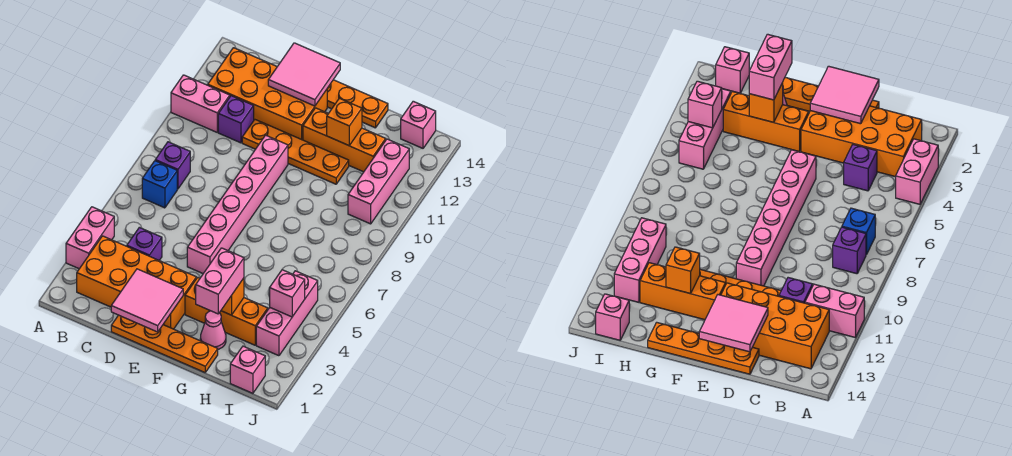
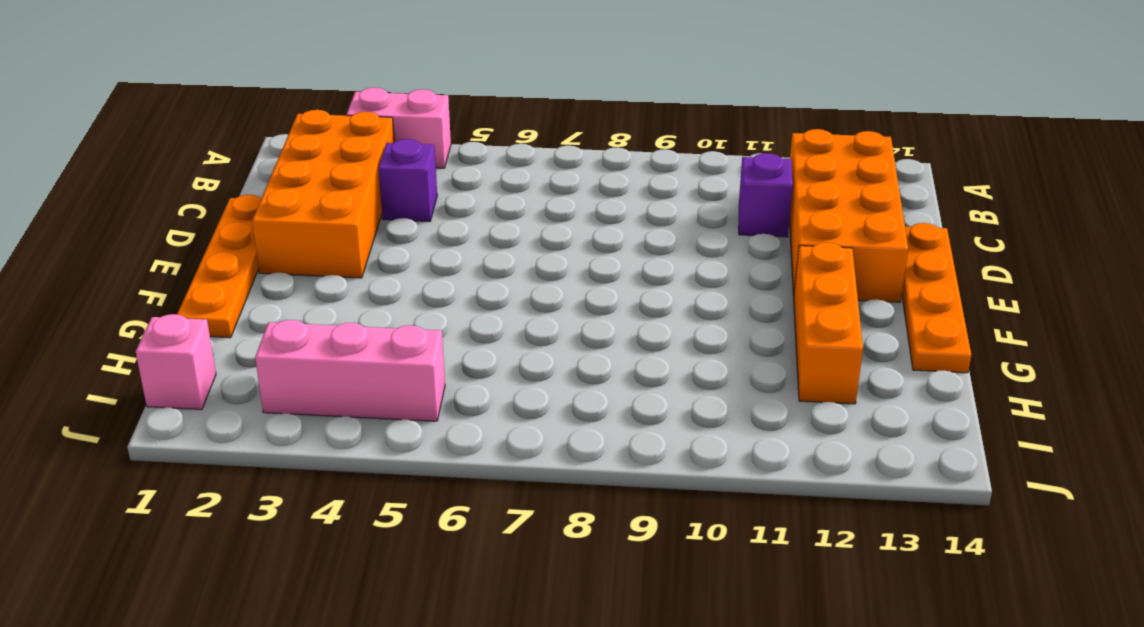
none -> pink 1x2 brick [171,75,230,132]
none -> blue 1x1 brick [142,161,177,208]
none -> purple 1x1 brick [155,142,190,189]

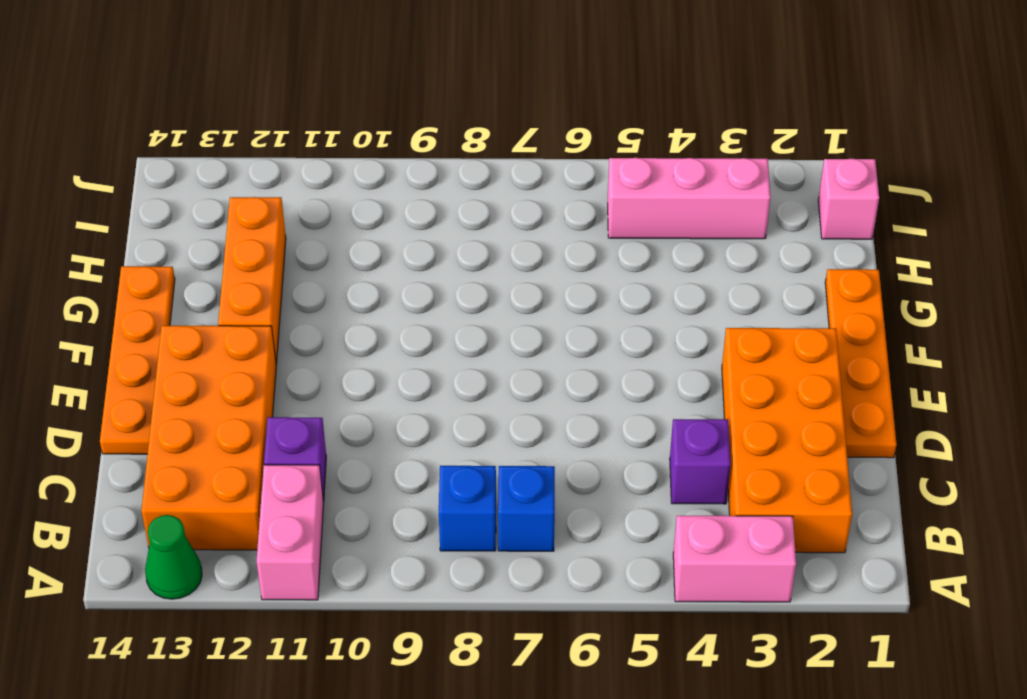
green 1x1 cone [145,515,202,599] -> none
blue 1x1 brick [439,466,496,551] -> purple 1x1 brick [155,142,190,189]
none -> orange 1x4 plate [242,120,349,184]
none -> pink 1x6 brick [187,135,288,273]
none -> orange 1x3 brick [185,277,268,345]

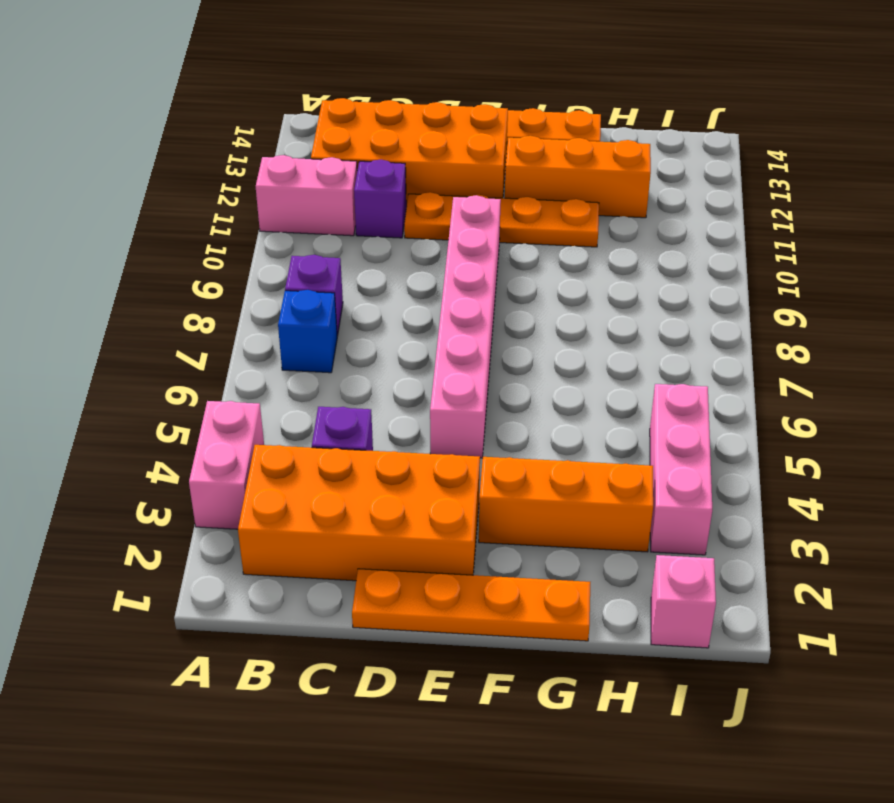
none -> pink 1x1 cone [200,311,226,349]
none -> pink 1x3 brick [348,139,409,224]
none -> pink 1x1 brick [401,101,436,148]

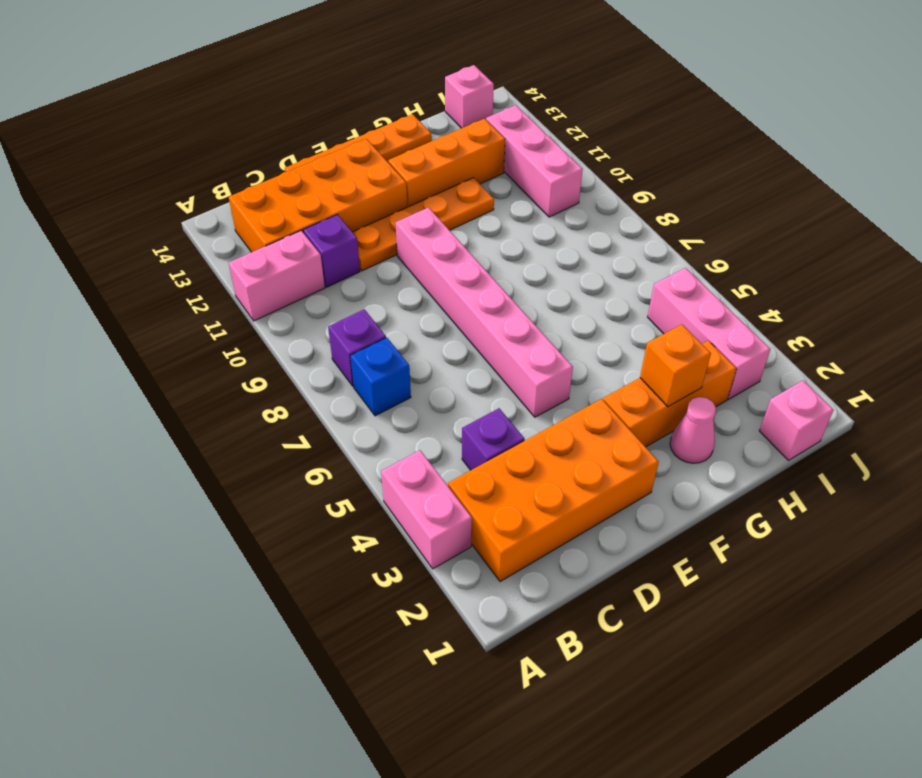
none -> orange 1x4 plate [111,315,218,372]
none -> pink 2x2 tile [111,269,183,332]
none -> pink 2x2 tile [268,43,340,106]

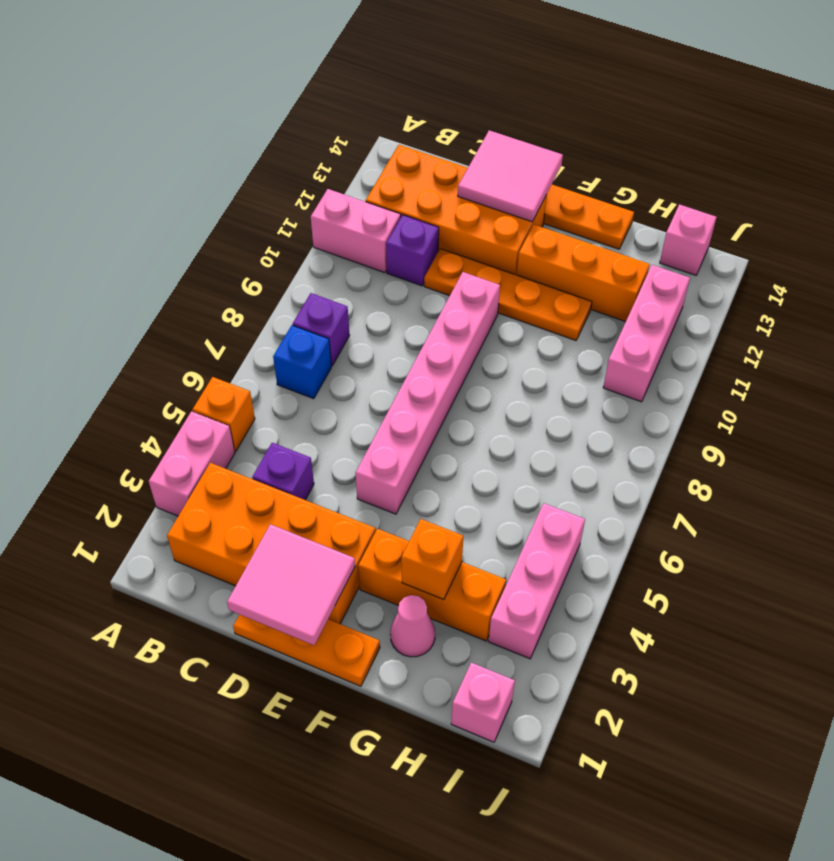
orange 1x1 brick [193,377,255,451] -> orange 1x1 brick moved to [327,98,362,146]
orange 1x3 plate [233,614,380,686] -> orange 1x4 plate [111,315,218,372]
none -> pink 1x1 brick [270,270,305,317]
none -> pink 1x2 brick [196,248,244,314]

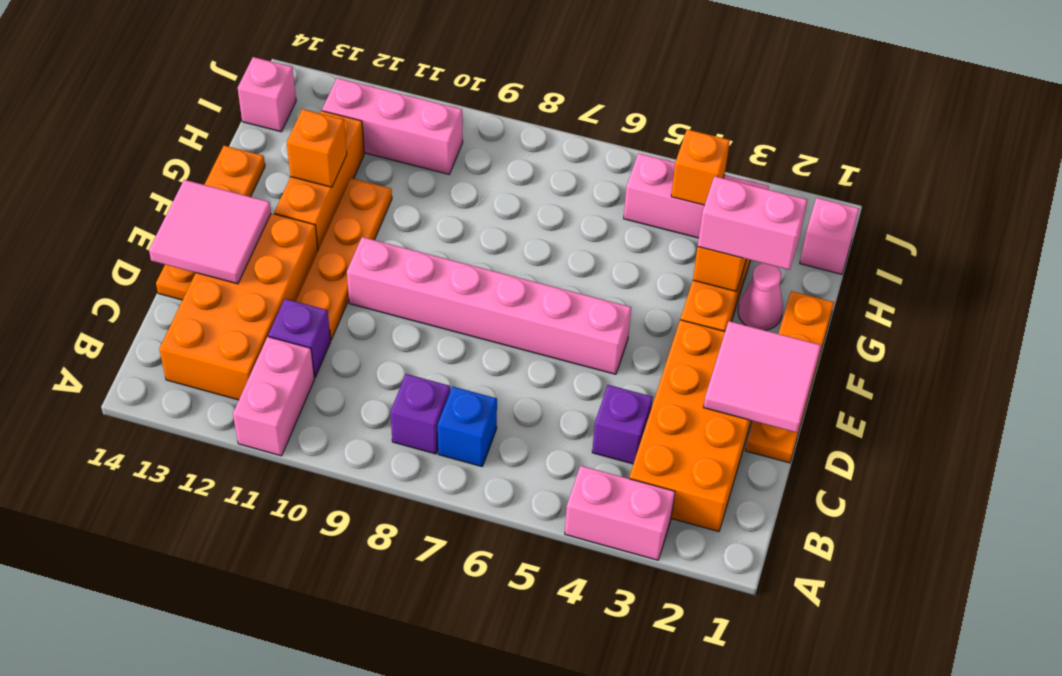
orange 1x1 brick [671,129,730,205] -> pink 1x1 brick [270,270,305,317]

